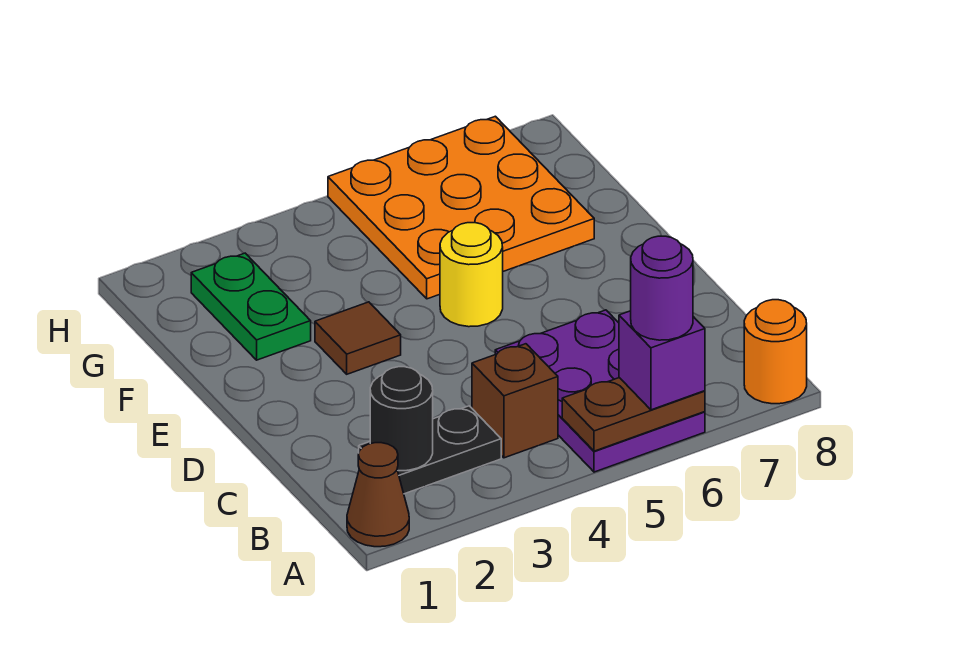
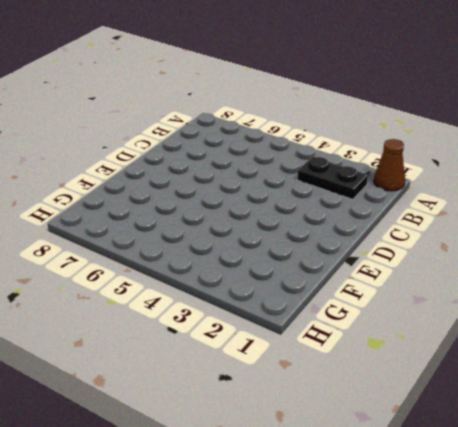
none -> purple 2x3 plate [495,310,705,472]
none -> orange 1x1 round brick [744,300,807,404]
none -> brown 1x1 brick [472,344,558,458]

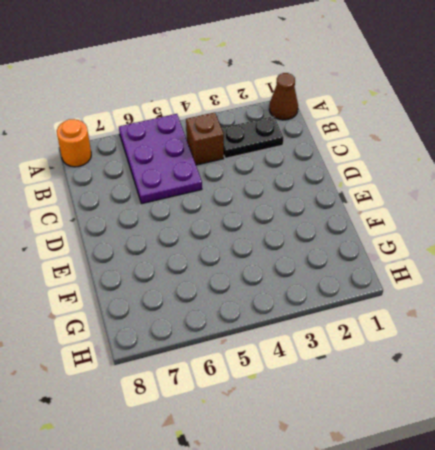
none -> brown 1x1 tile [315,302,401,374]
none -> yellow 1x1 round brick [440,223,503,327]
none -> green 1x2 plate [191,253,311,360]

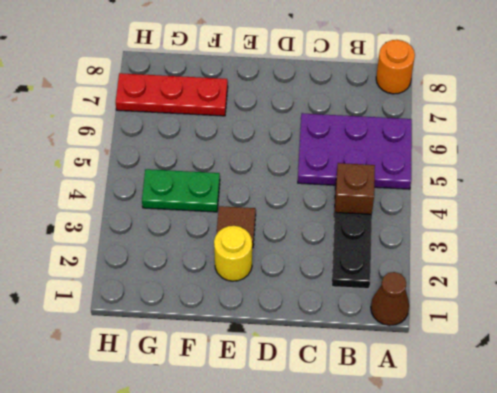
yellow 1x1 round brick [214,226,252,281] -> yellow 1x1 round brick moved to [440,223,503,327]
green 1x2 plate [142,169,220,212] -> green 1x2 plate moved to [191,253,311,360]
red 1x3 plate [115,73,228,116] -> orange 3x3 plate [328,116,594,299]
none -> brown 1x2 plate [562,378,705,451]
none -> black 1x1 round brick [370,367,433,471]
none -> purple 1x1 brick [619,311,705,410]

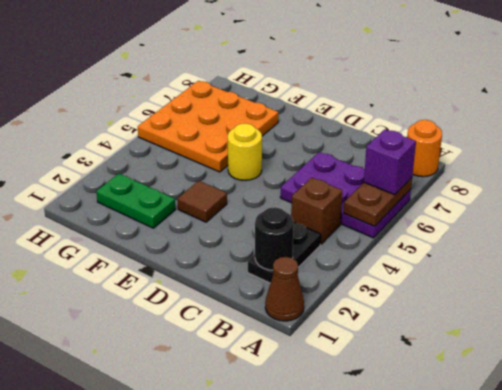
none -> purple 1x1 round brick [631,236,693,340]

